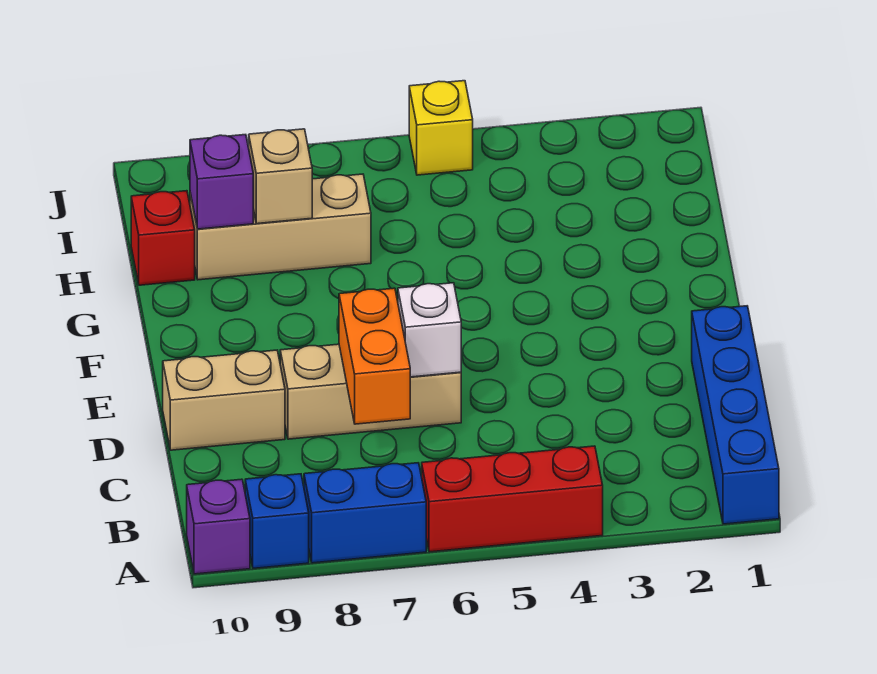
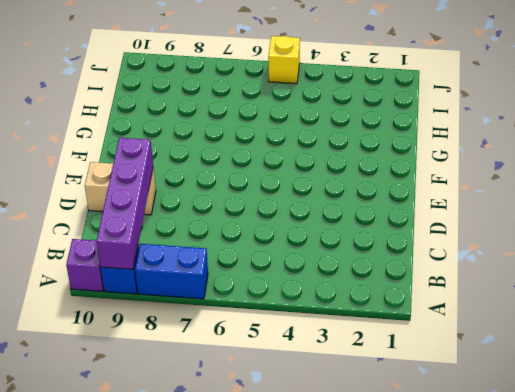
purple 1x4 brick [96,138,153,269] -> none
none -> blue 1x4 brick [692,306,779,524]
none -> red 1x3 brick [422,446,603,552]
none -> tan 1x3 brick [280,344,461,439]

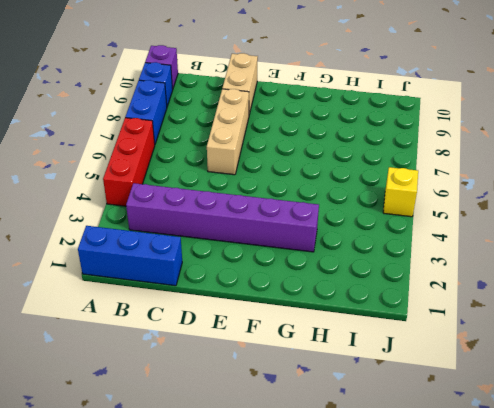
blue 1x3 brick [78,226,182,286] -> blue 1x4 brick [692,306,779,524]
purple 1x6 brick [126,183,319,252] -> none
none -> tan 1x3 brick [190,174,371,280]
none -> red 1x1 brick [131,191,195,285]
none -> orange 1x2 brick [339,288,410,424]

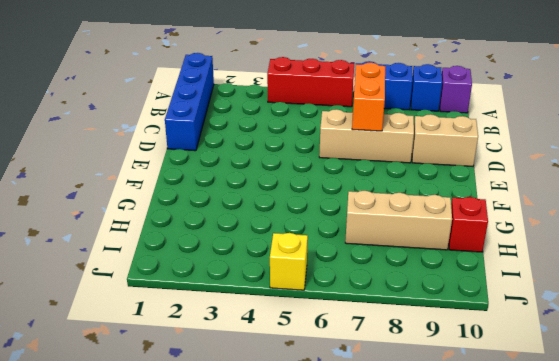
none -> white 1x1 brick [398,283,461,377]
none -> tan 1x1 brick [249,129,312,224]
none -> purple 1x1 brick [190,135,253,229]

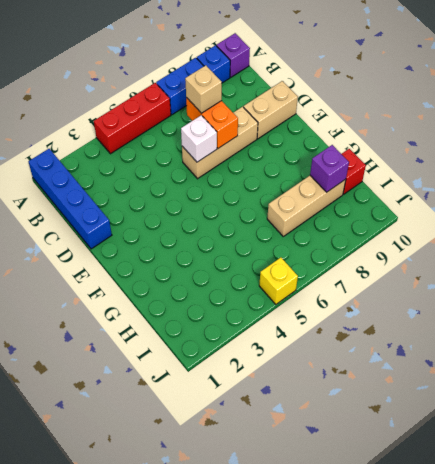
tan 1x1 brick [185,65,222,113] -> tan 1x1 brick moved to [249,129,312,224]

